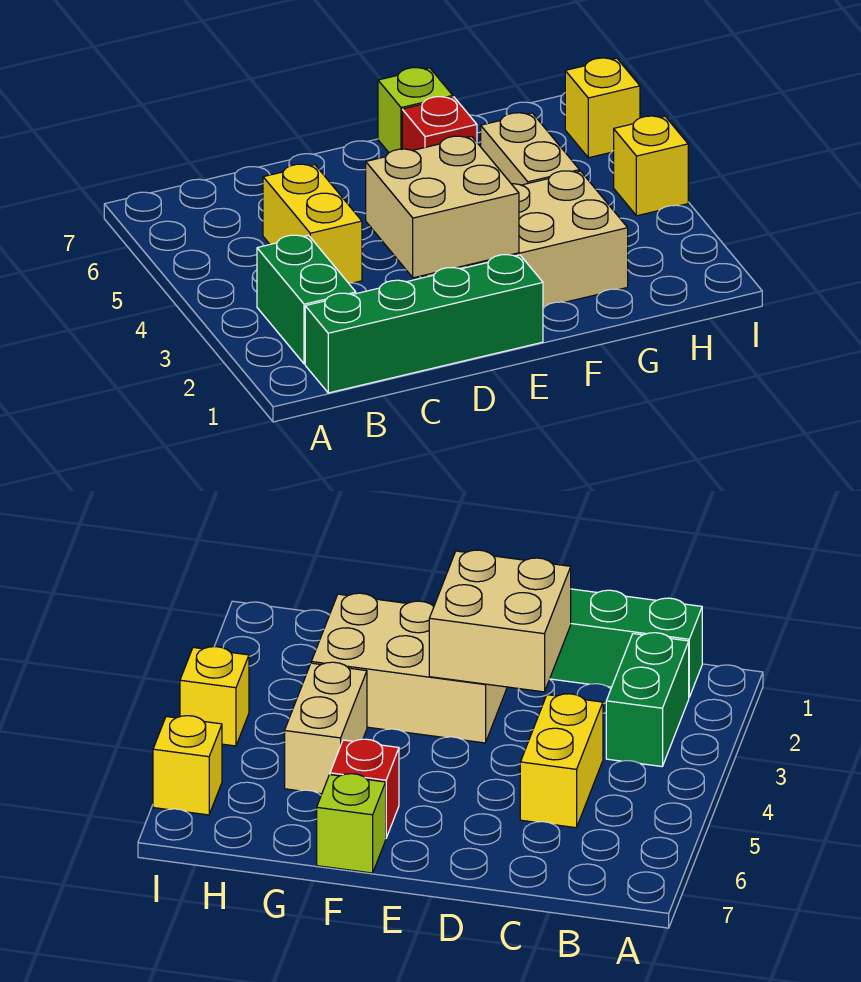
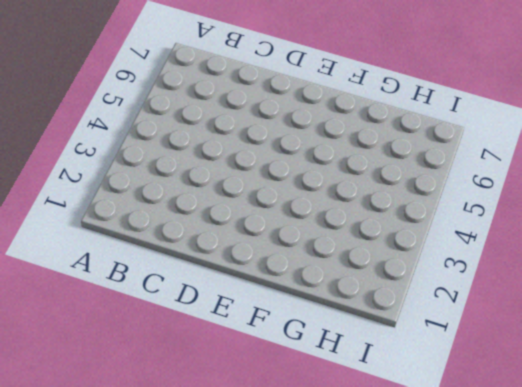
none -> green 1x4 brick [305,255,543,393]
none -> green 1x2 brick [257,235,356,364]

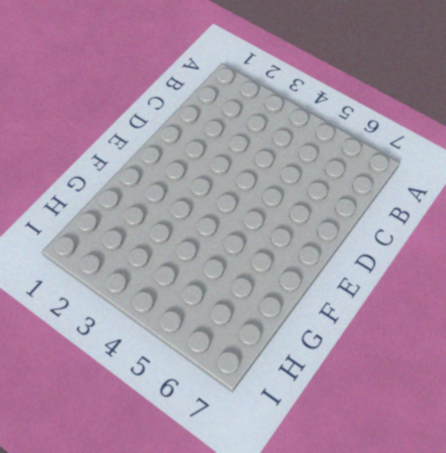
none -> green 1x4 brick [305,255,543,393]
none -> green 1x2 brick [257,235,356,364]

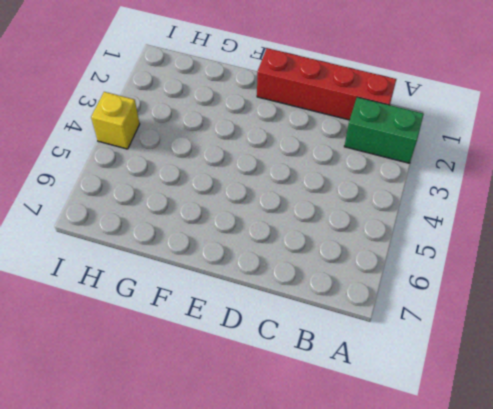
green 1x2 brick [344,97,424,163] -> green 1x2 brick turned to [257,235,356,364]
red 1x4 brick [257,48,396,120] -> green 1x4 brick [305,255,543,393]
none -> yellow 1x2 brick [263,164,362,283]
none -> tan 2x3 brick [426,171,628,307]

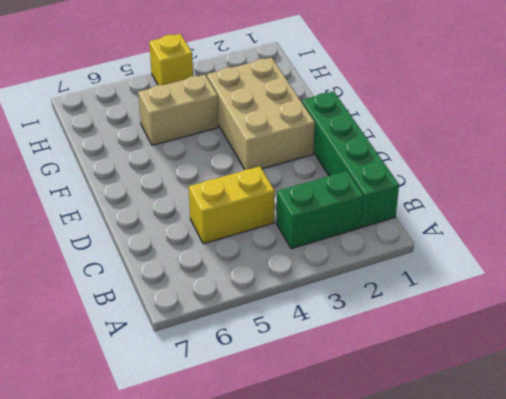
none -> red 1x1 brick [402,97,477,150]
none -> lime 1x1 brick [378,68,453,153]

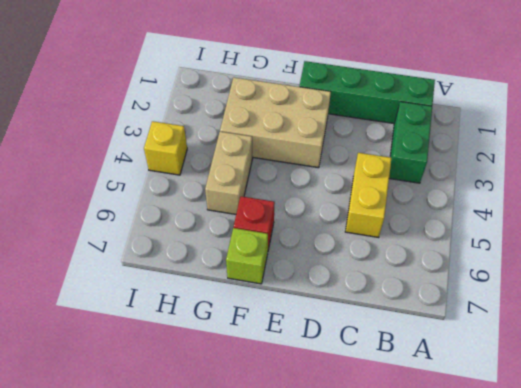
none -> yellow 1x1 brick [565,58,640,158]
none -> tan 2x2 brick [366,136,519,278]

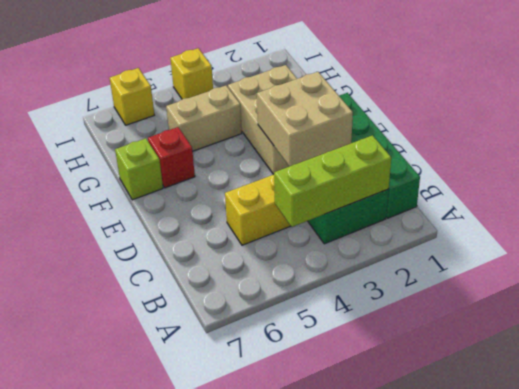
lime 1x3 brick [274,135,391,227] -> none

